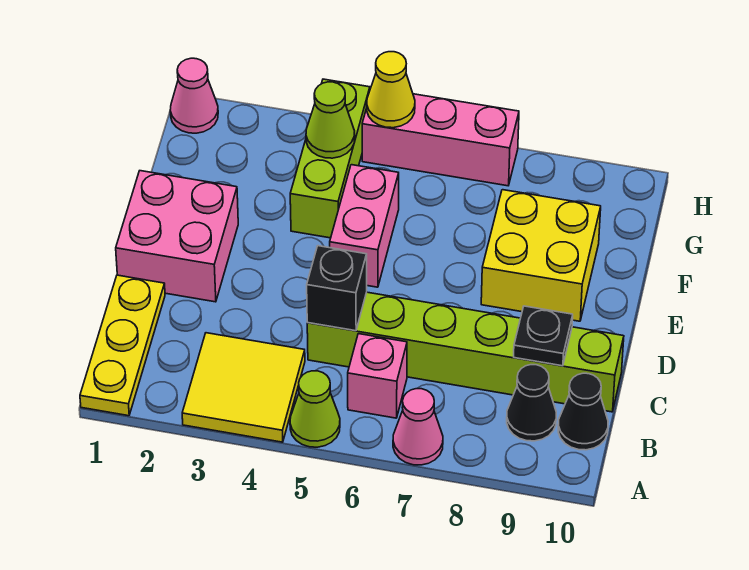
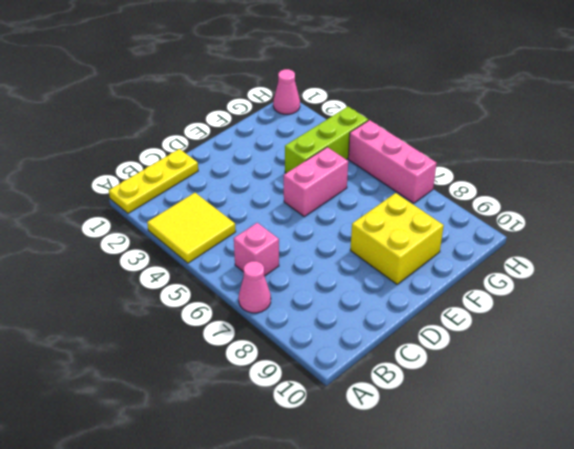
none -> lime 1x1 cone [290,371,340,447]
none -> black 1x1 cone [507,365,556,441]
none -> black 1x1 cone [558,373,608,450]

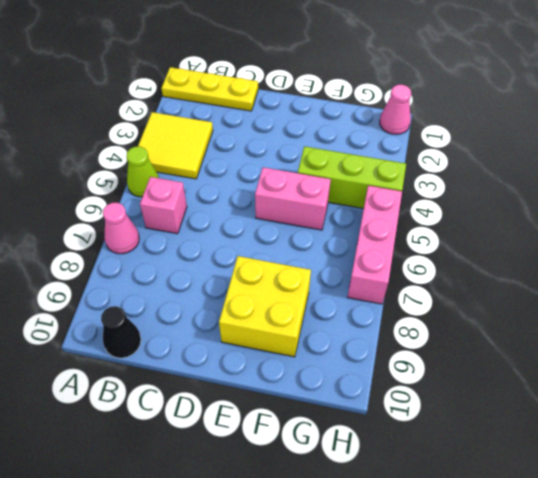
none -> black 1x1 cone [507,365,556,441]
none -> lime 1x6 brick [307,292,624,412]
none -> pink 2x2 brick [116,171,238,302]

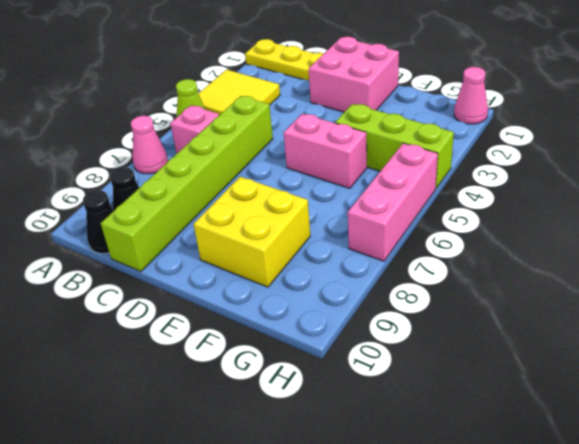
none -> black 1x1 brick [307,246,367,331]
none -> black 1x1 plate [514,306,573,366]
none -> lime 1x1 cone [306,82,355,158]

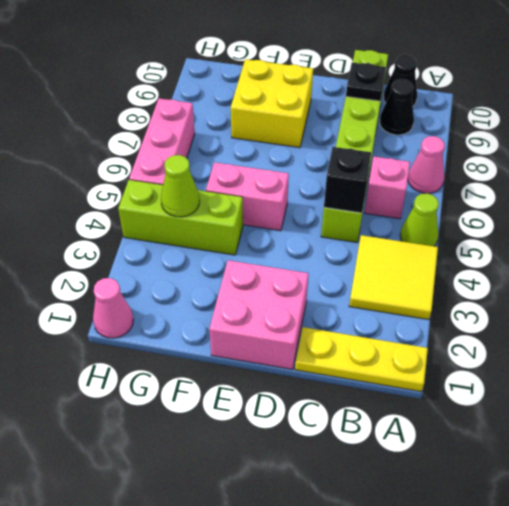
none -> yellow 1x1 cone [367,52,415,128]

